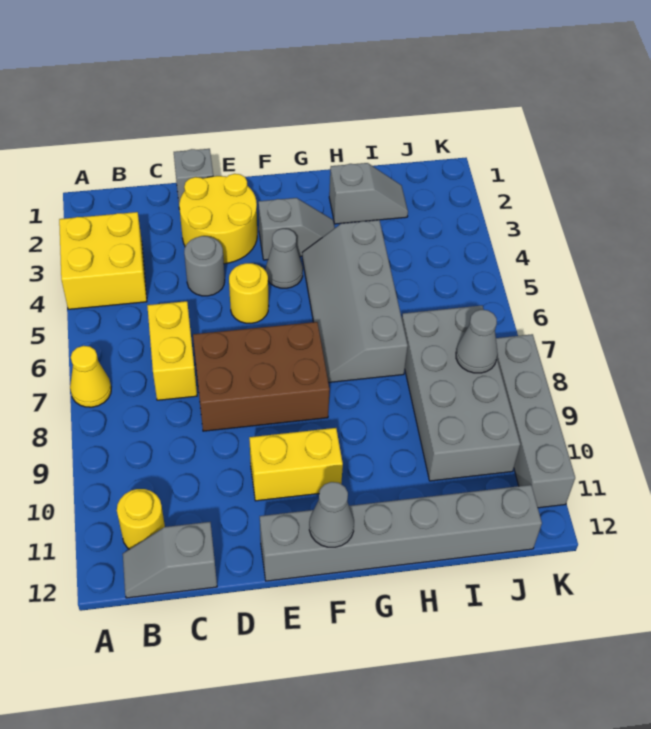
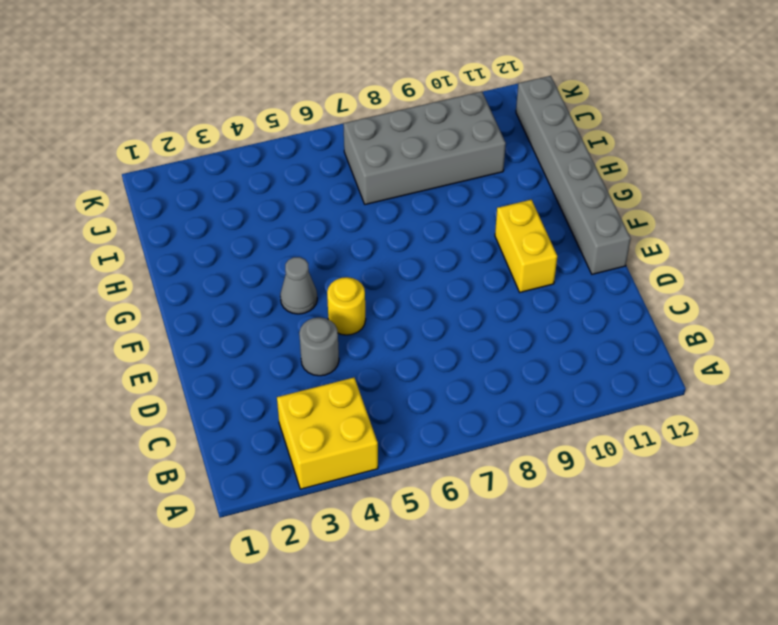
none -> yellow 1x1 cone [70,346,111,407]
none -> yellow 1x1 round brick [117,489,165,549]
none -> grey 1x2 slope [123,522,217,598]

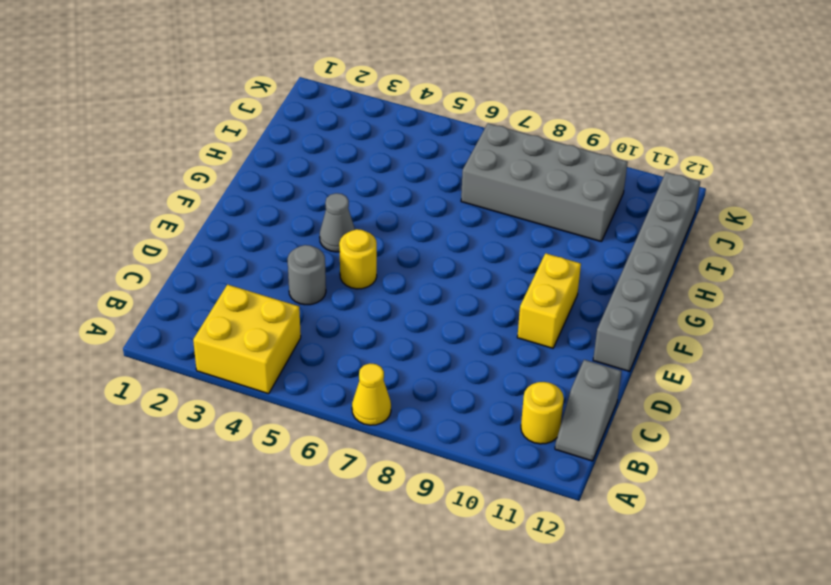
none -> yellow 1x2 brick [147,301,197,400]
none -> grey 1x1 brick [174,149,213,209]
none -> yellow 2x2 round brick [179,174,257,264]

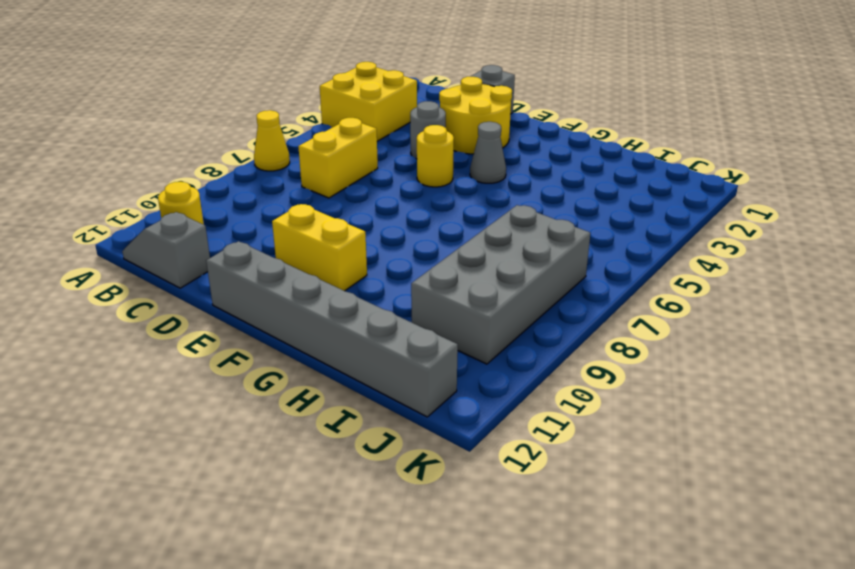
none -> brown 2x3 brick [193,322,330,431]
none -> grey 1x2 slope [258,198,335,260]
none -> grey 2x4 slope [302,220,408,383]

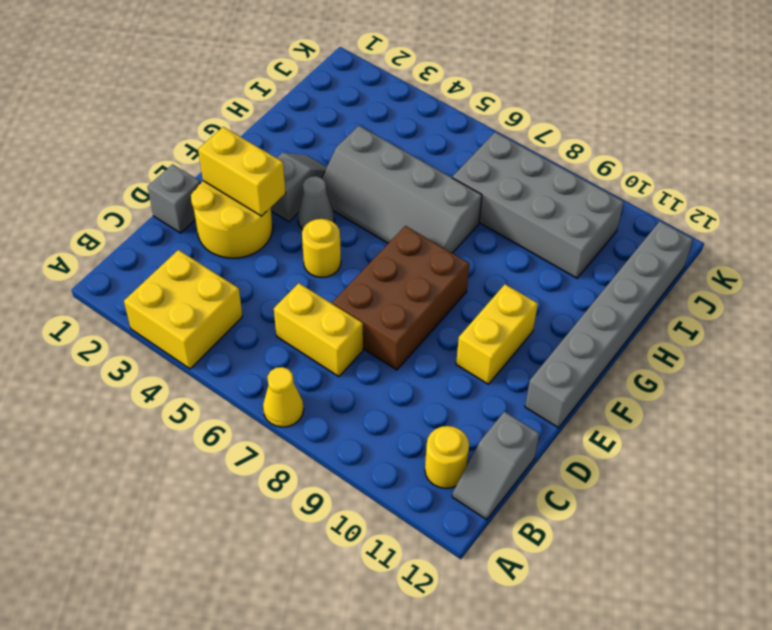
yellow 1x2 brick [198,127,286,216] -> none
none -> grey 1x1 round brick [184,236,225,296]
none -> grey 1x2 slope [329,163,408,224]
none -> grey 1x4 brick [496,334,575,508]

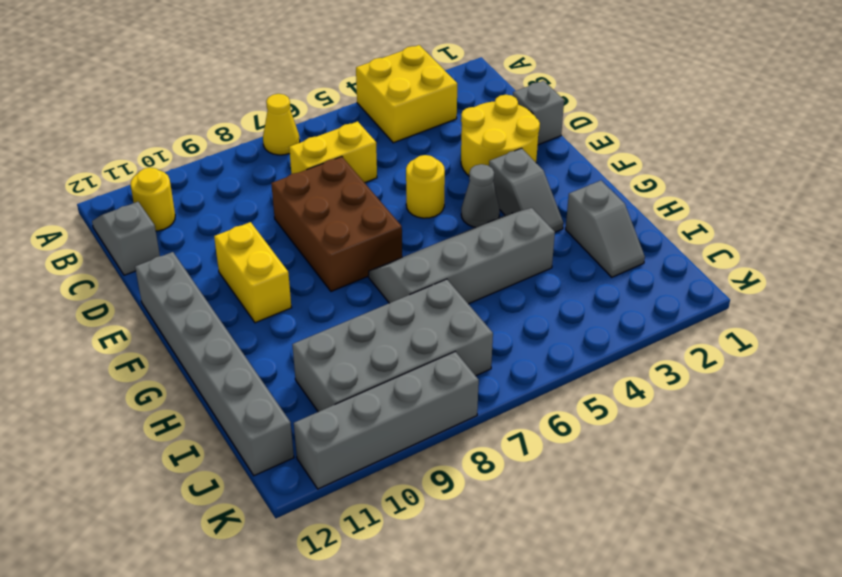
none -> grey 1x1 round brick [184,236,225,296]
none -> grey 1x1 cone [309,482,354,547]
none -> grey 1x1 cone [456,310,498,373]

